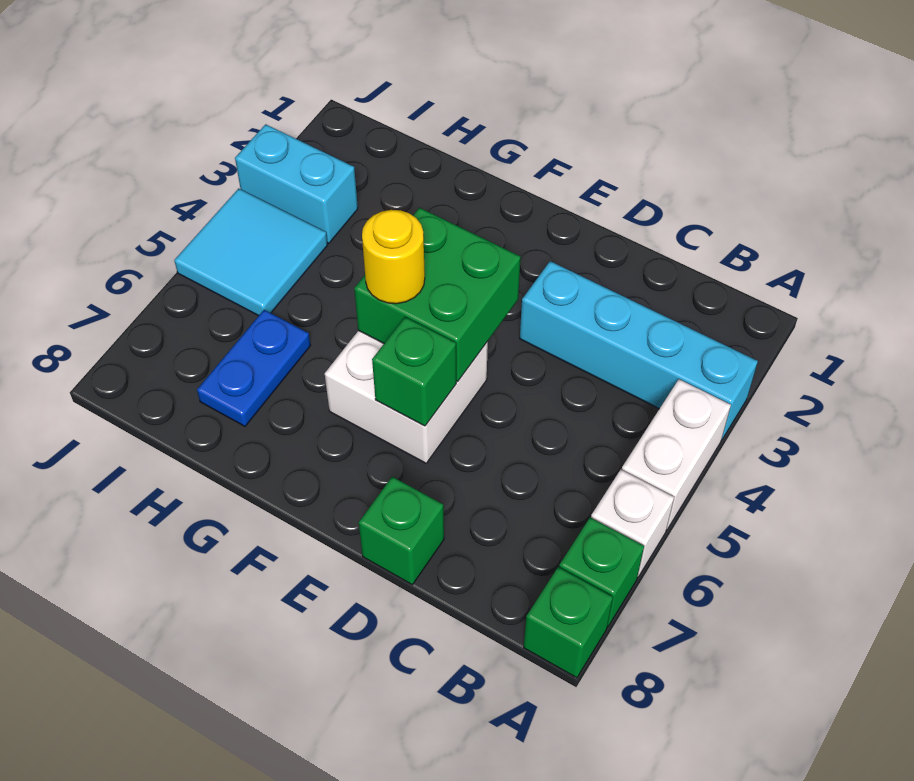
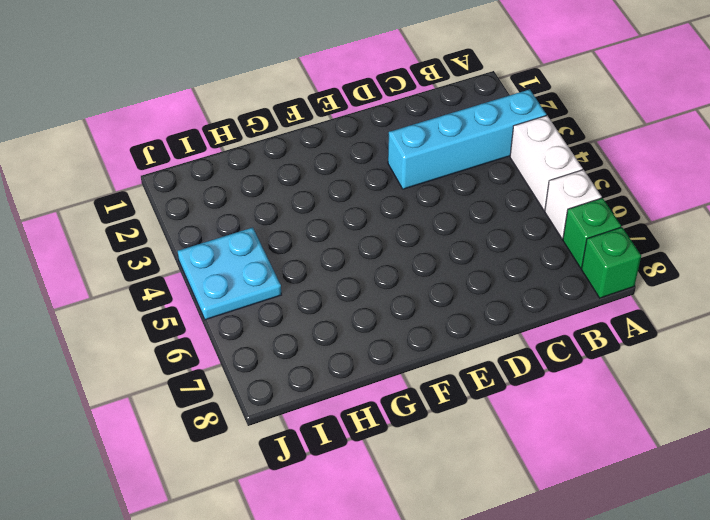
cyan 2x2 plate [178,228,281,320] -> cyan 2x2 tile [174,188,327,316]
none -> green 1x1 brick [359,477,444,585]
none -> white 2x2 brick [325,331,488,463]
none -> blue 1x2 plate [197,310,311,426]

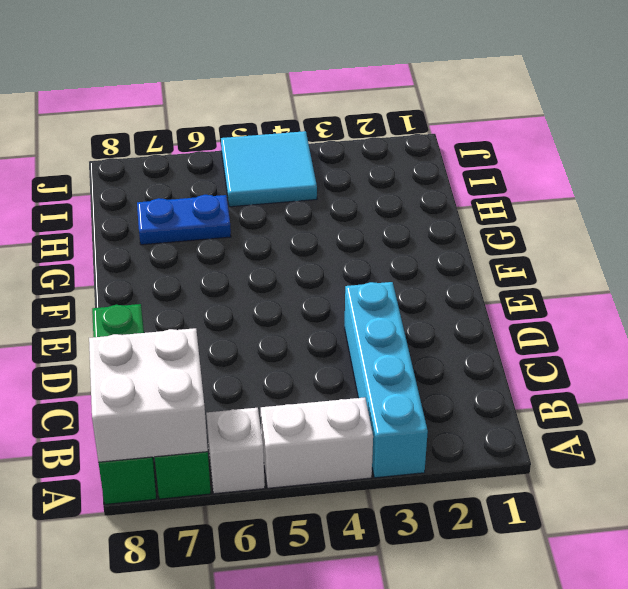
white 2x2 brick [89,328,208,462] -> white 2x2 brick moved to [325,331,488,463]
none -> cyan 1x2 brick [235,124,358,243]
none -> green 2x2 brick [354,208,521,381]
none -> green 1x1 brick [372,317,456,426]

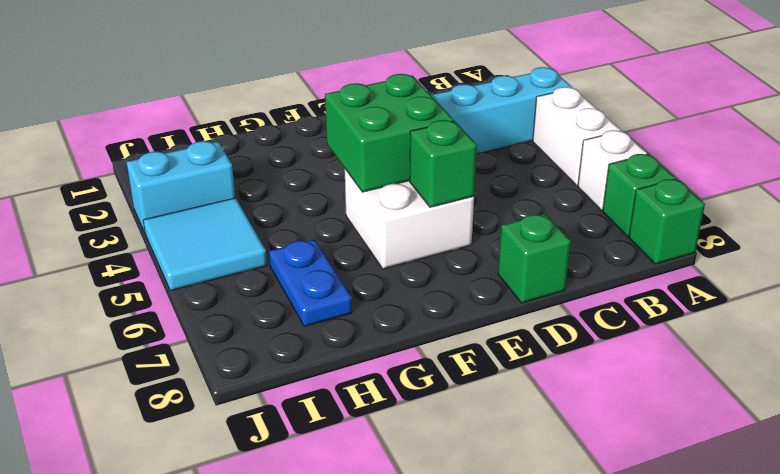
none -> yellow 1x1 round brick [362,210,425,304]

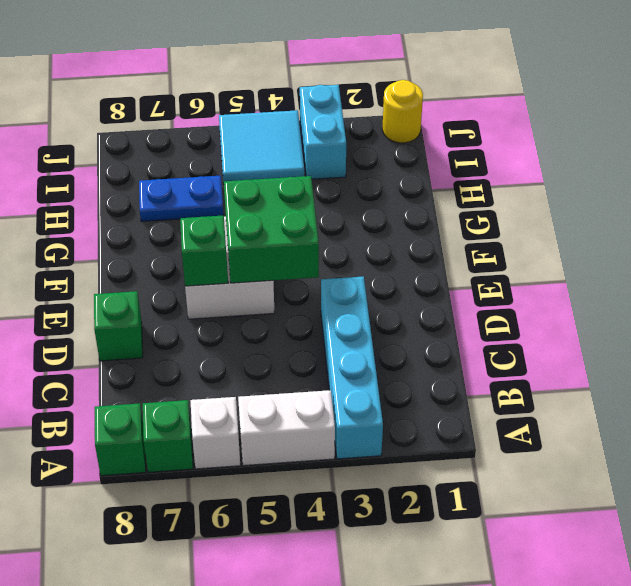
yellow 1x1 round brick [382,80,423,143] -> yellow 1x1 round brick moved to [362,210,425,304]

